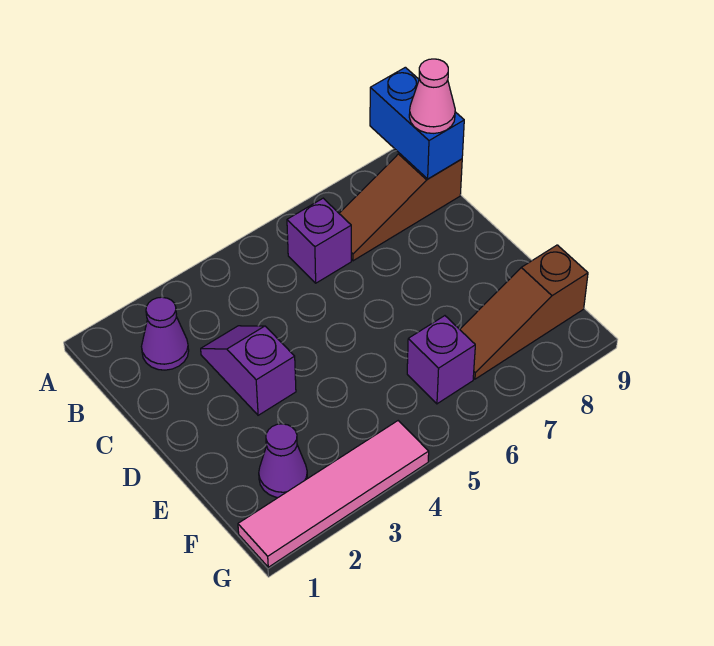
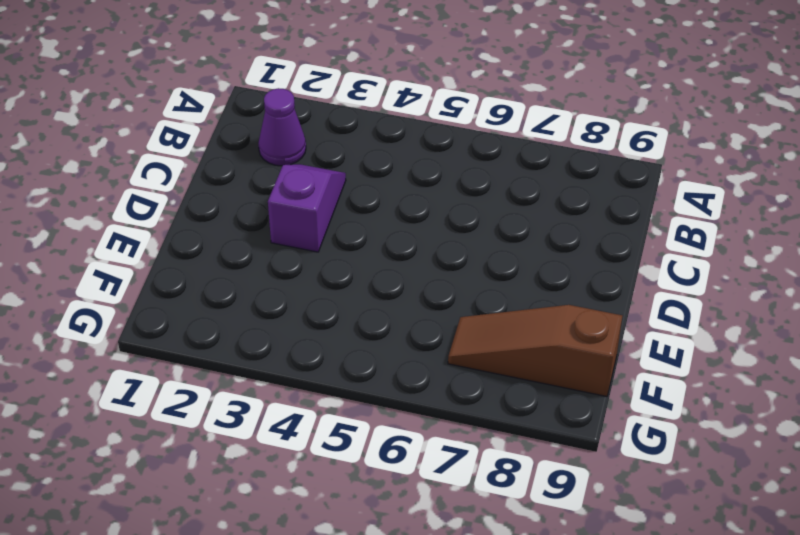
none -> purple 1x1 brick [287,198,351,283]
none -> brown 1x3 slope [339,153,462,261]

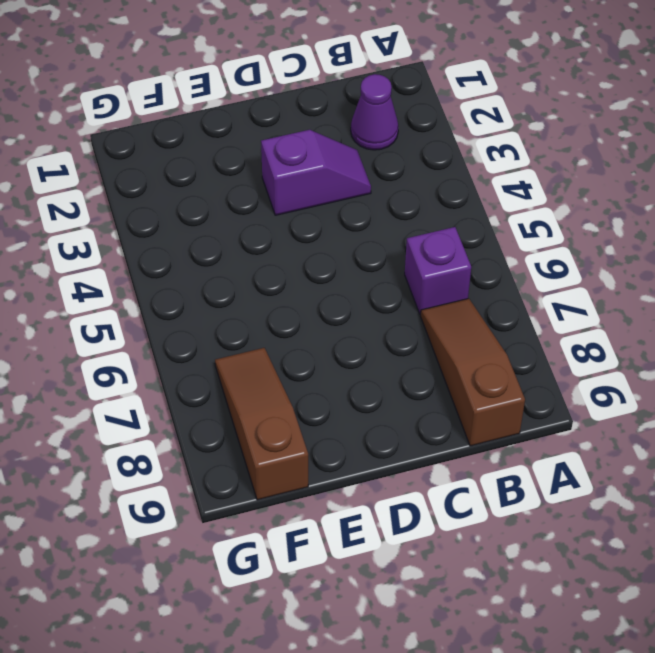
none -> purple 1x1 cone [259,424,307,498]
none -> purple 1x1 brick [407,316,475,404]

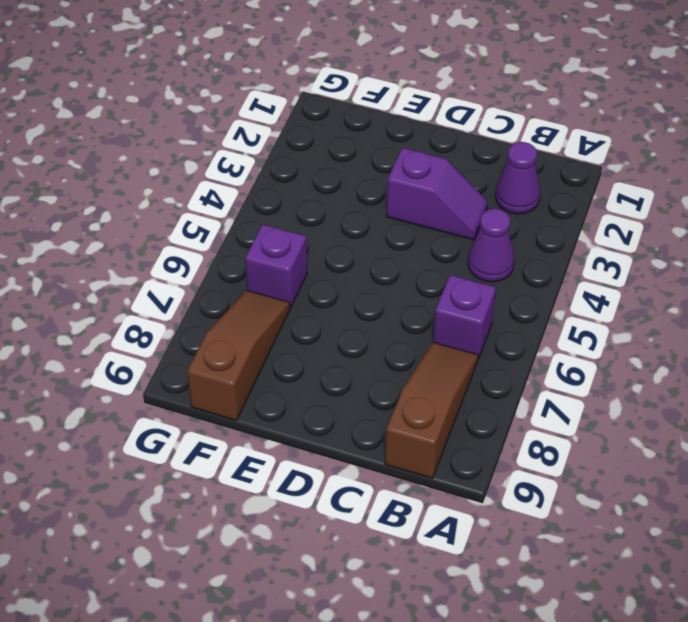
purple 1x1 cone [468,209,514,282] -> purple 1x1 cone moved to [259,424,307,498]
none -> pink 1x4 tile [238,421,429,567]
none -> blue 1x2 brick [370,67,464,179]

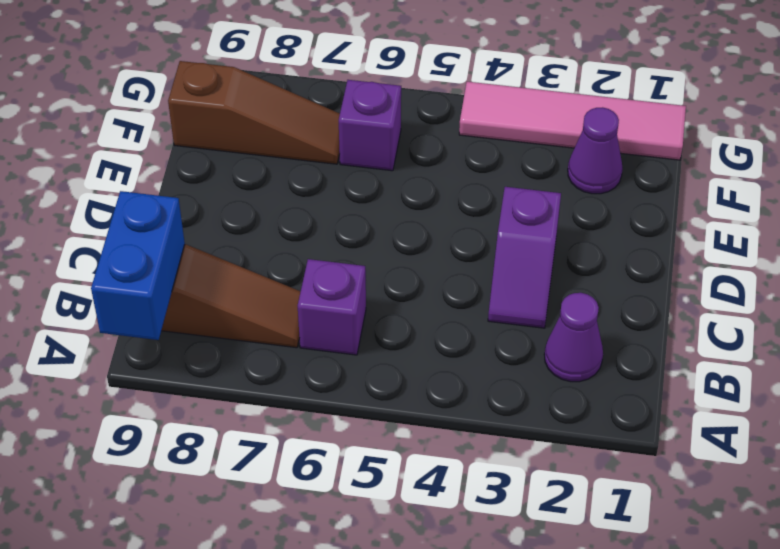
none -> pink 1x1 cone [409,59,455,133]

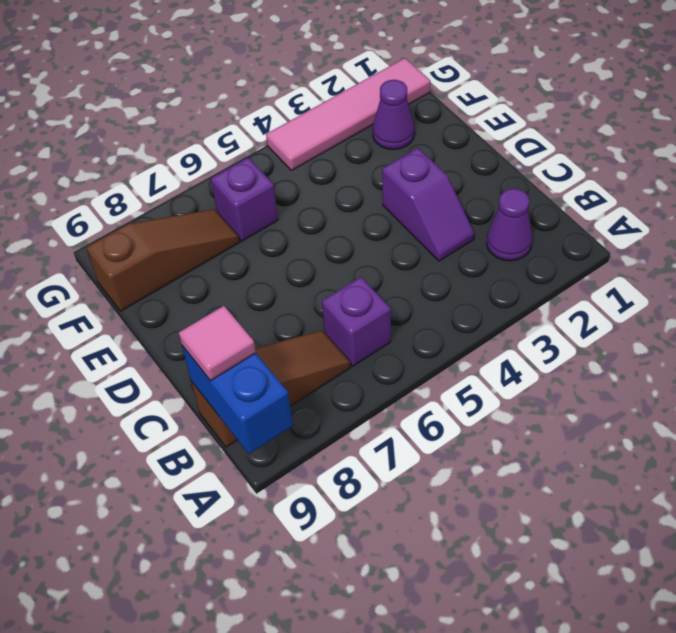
pink 1x1 tile [179,306,256,381] -> pink 1x1 cone [409,59,455,133]

